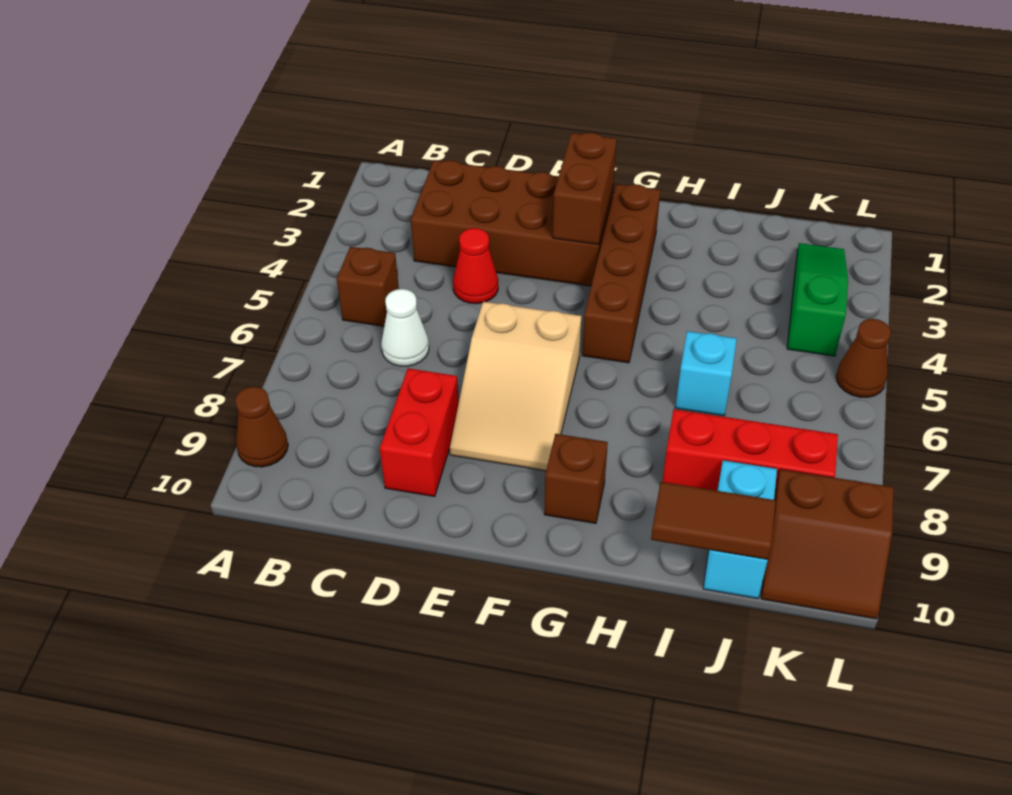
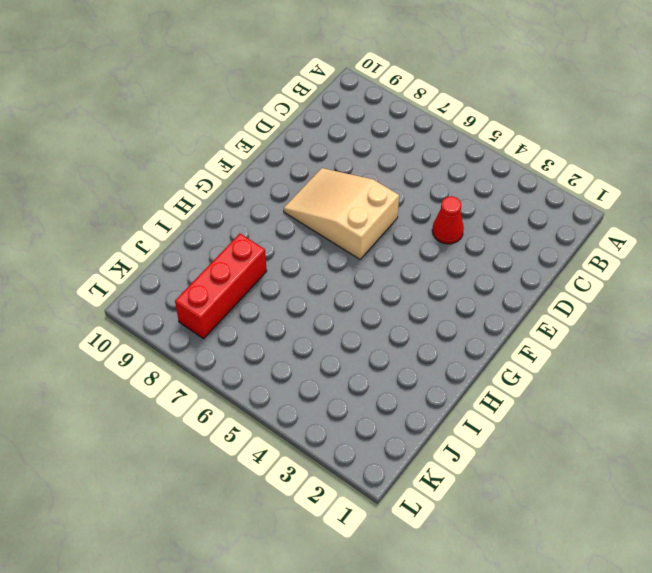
none -> brown 1x1 cone [235,387,288,467]
none -> brown 1x1 brick [337,247,399,326]
none -> brown 2x4 brick [411,160,614,286]

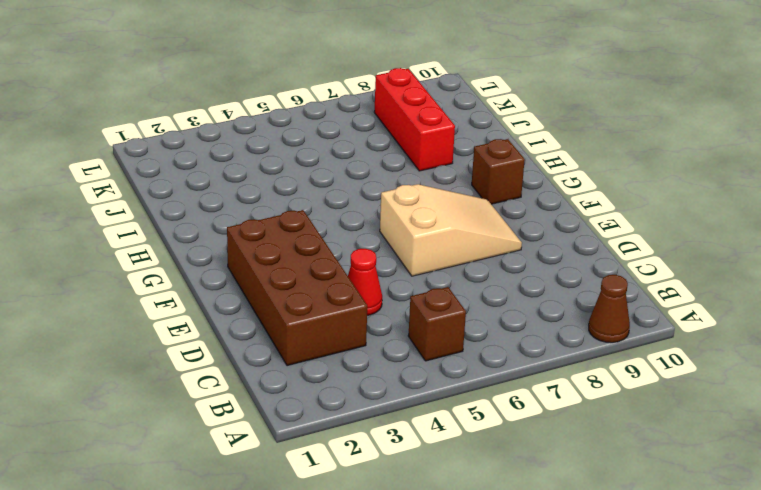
none -> white 1x1 cone [381,289,429,366]
none -> red 1x2 brick [380,368,459,497]
none -> brown 1x4 brick [582,184,661,363]

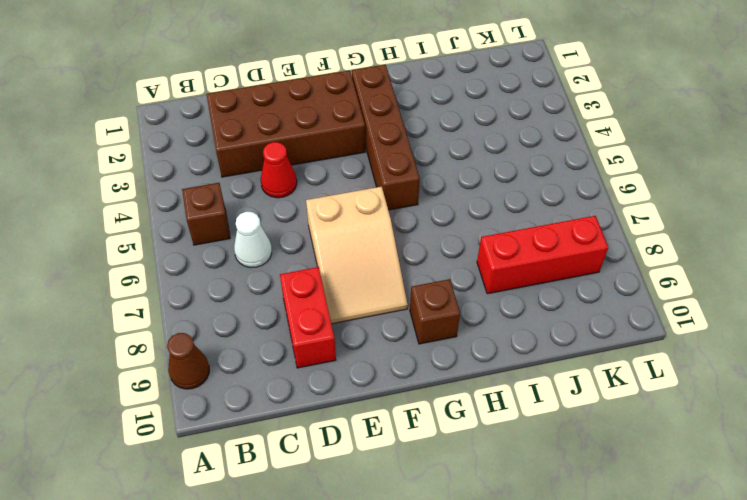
none -> cyan 1x1 brick [675,331,737,416]
none -> cyan 1x2 brick [703,460,777,599]
none -> green 1x3 slope [787,243,848,356]

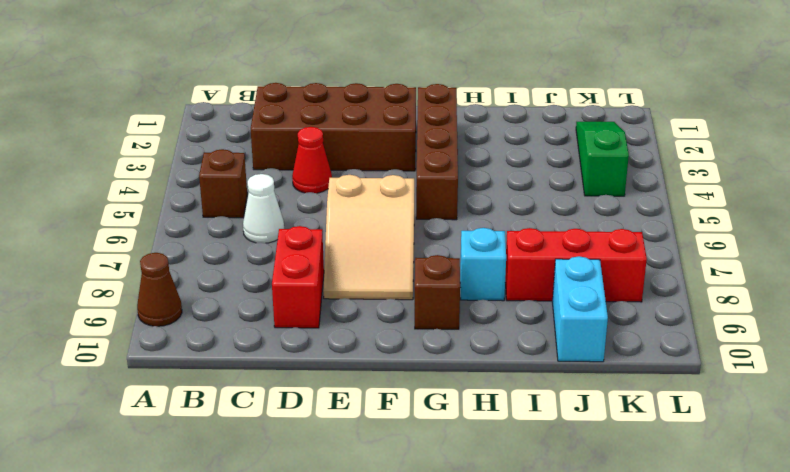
cyan 1x1 brick [460,228,506,301] -> cyan 1x1 brick moved to [675,331,737,416]
none -> brown 2x2 slope [761,469,894,619]
none -> brown 1x1 cone [836,319,891,397]
none -> brown 1x2 brick [553,133,617,245]

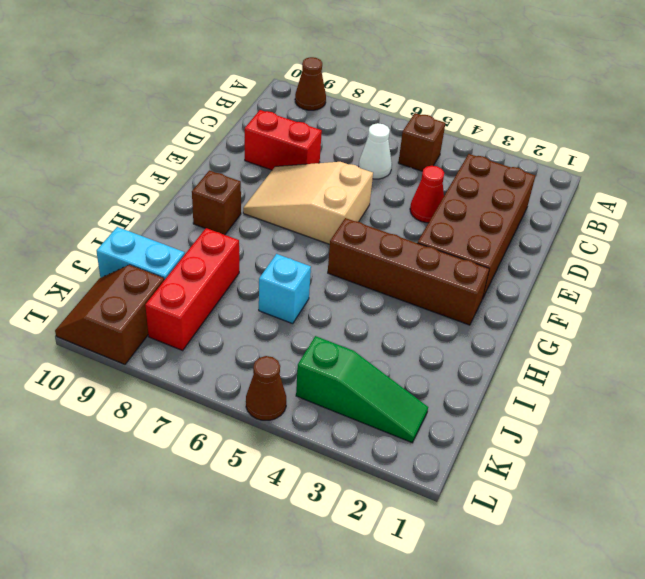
none -> brown 1x2 brick [553,133,617,245]
none -> brown 1x2 tile [651,482,776,559]

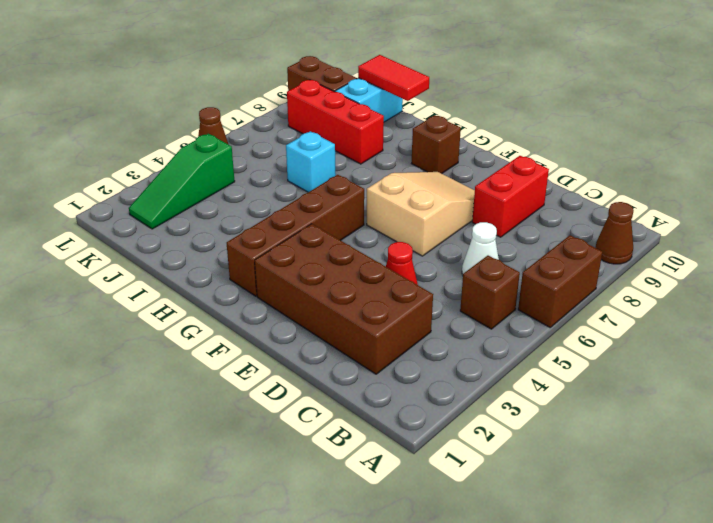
brown 1x2 brick [518,235,602,327] -> brown 1x2 brick moved to [553,133,617,245]
red 1x2 tile [358,55,429,101] -> brown 1x2 tile [651,482,776,559]

